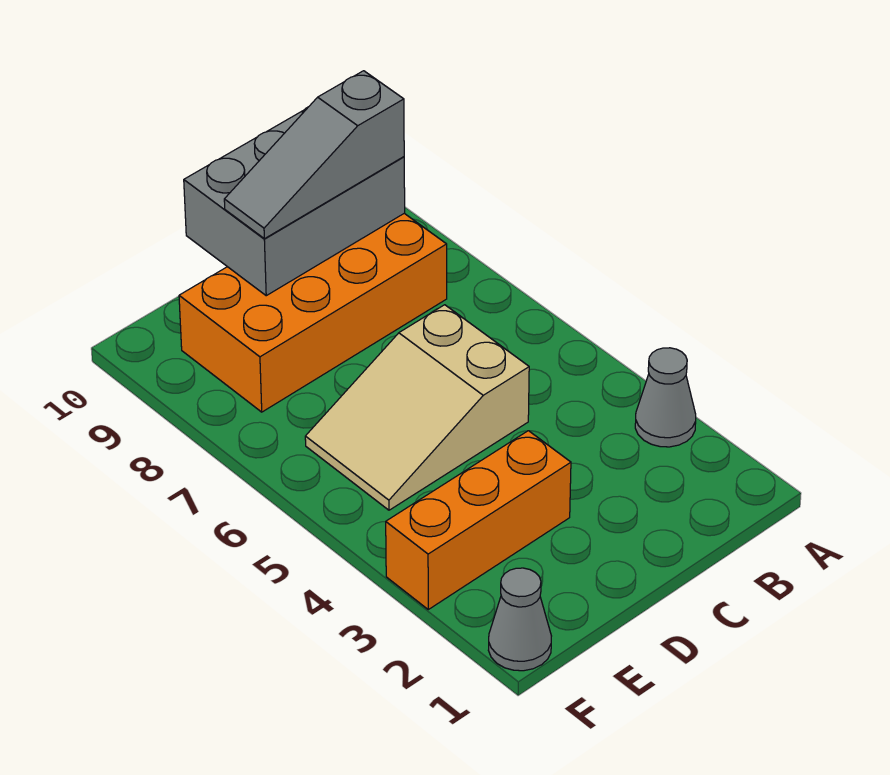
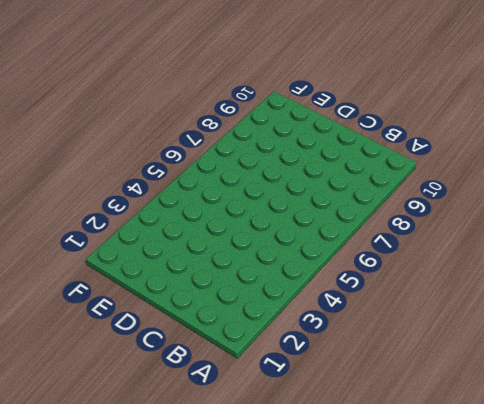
none -> grey 1x1 cone [635,348,696,447]
none -> orange 2x4 brick [179,213,447,412]

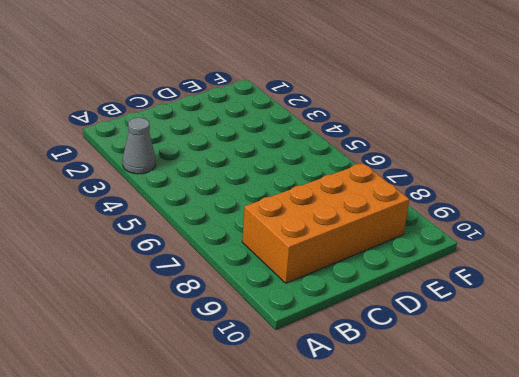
none -> tan 2x3 slope [305,305,529,510]
none -> orange 1x3 brick [386,431,571,609]

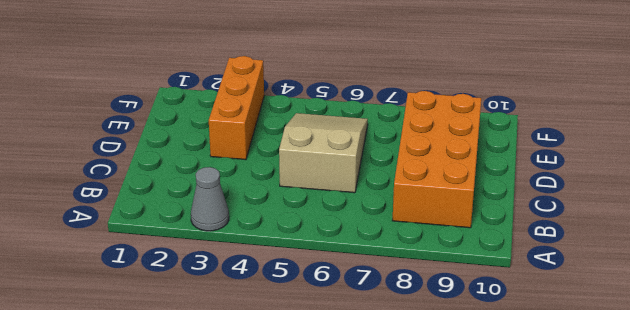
none -> grey 1x1 cone [488,568,551,671]
none -> grey 2x3 brick [184,107,405,296]

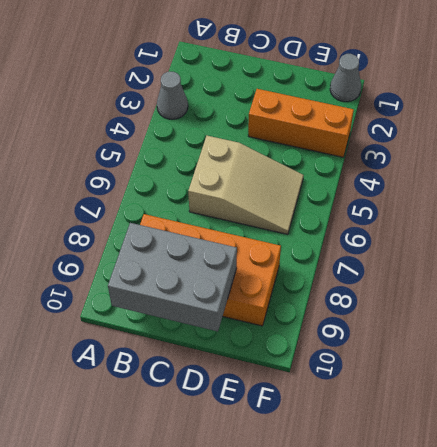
none -> grey 1x3 slope [224,71,404,239]

